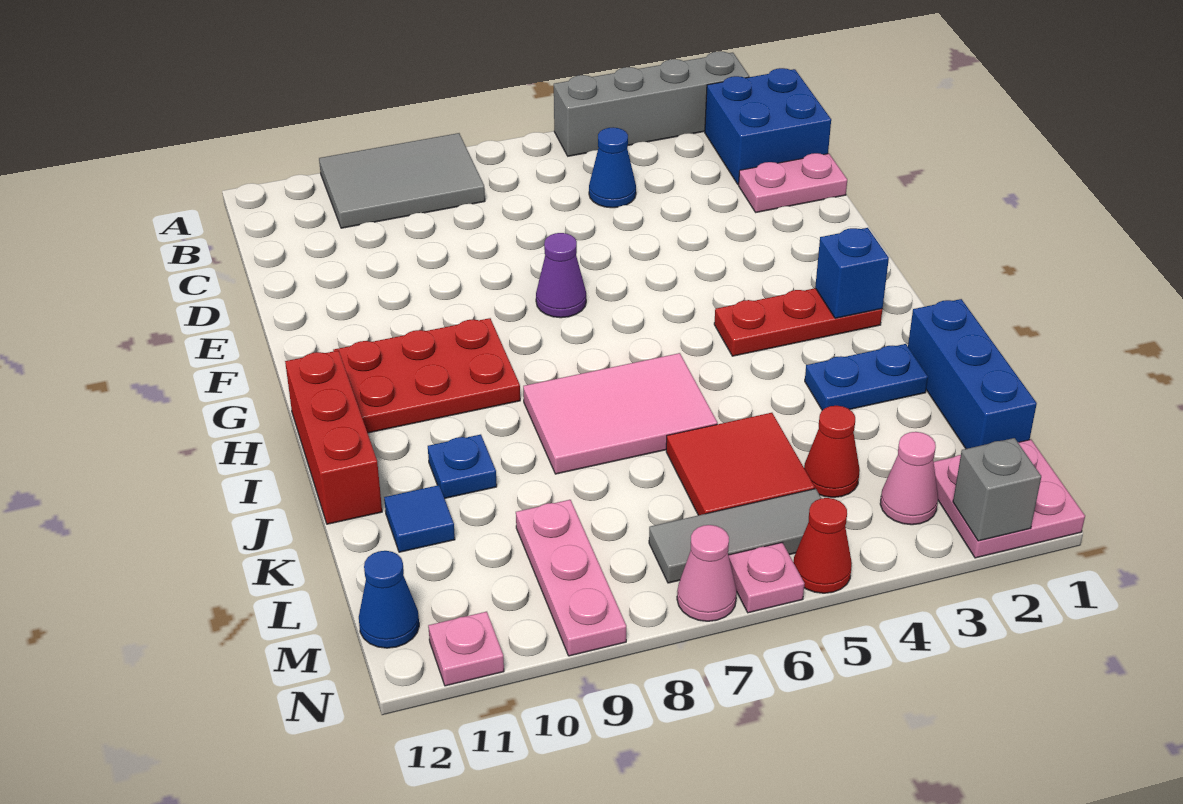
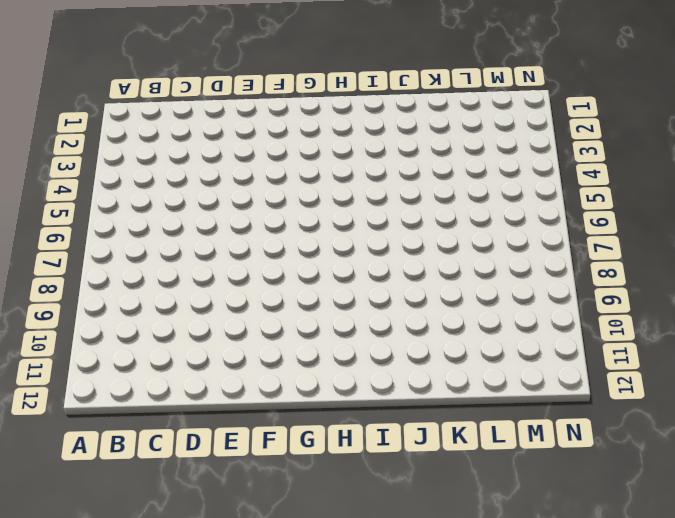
none -> grey 1x4 brick [554,51,749,156]
none -> grey 2x3 tile [319,133,485,228]
none -> blue 2x2 brick [705,68,831,185]

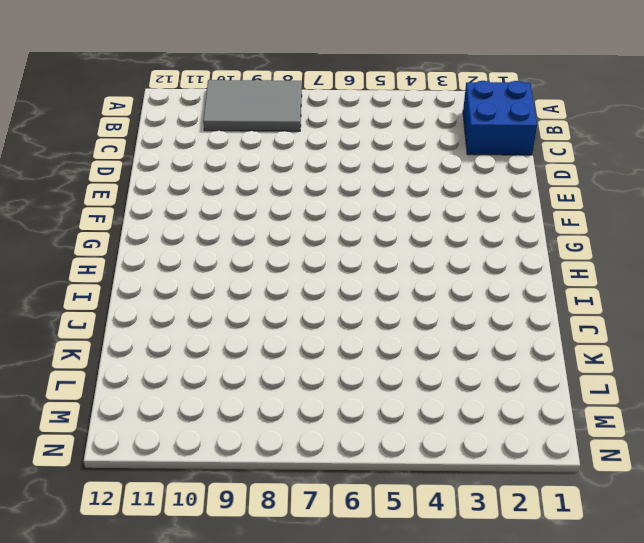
none -> grey 1x4 brick [554,51,749,156]
none -> blue 1x1 cone [589,127,636,208]
none -> pink 1x2 plate [739,153,847,212]

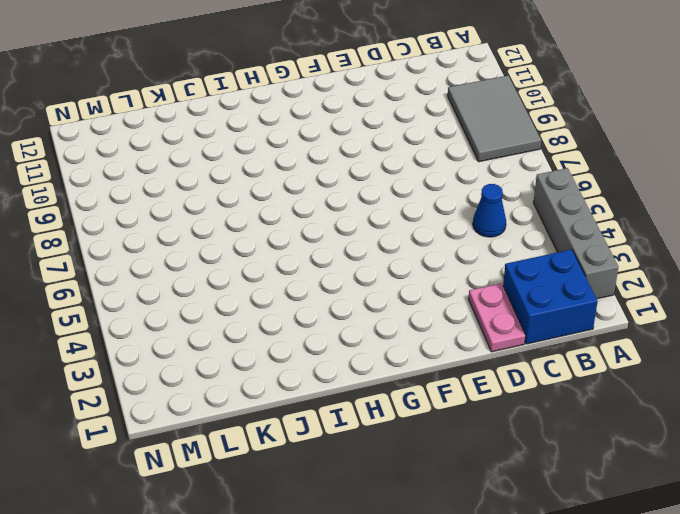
none -> purple 1x1 cone [536,233,586,318]
none -> red 2x3 plate [333,318,520,433]
none -> red 1x3 plate [714,288,882,356]

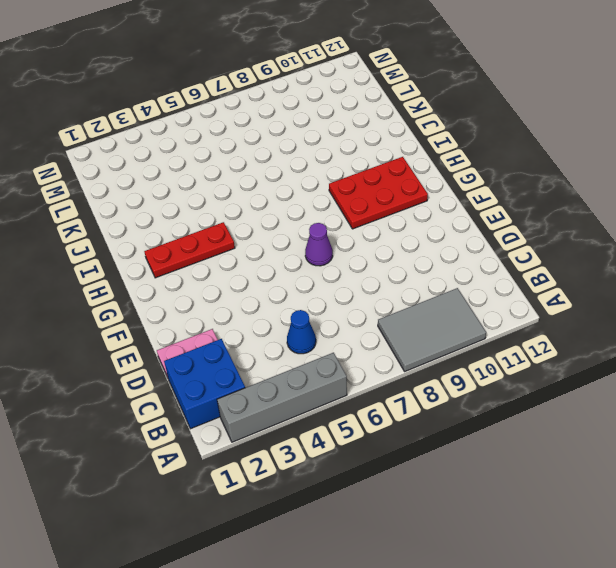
none -> red 1x3 brick [285,350,382,524]
none -> pink 2x3 tile [523,353,718,474]
none -> blue 1x3 brick [908,299,1037,449]

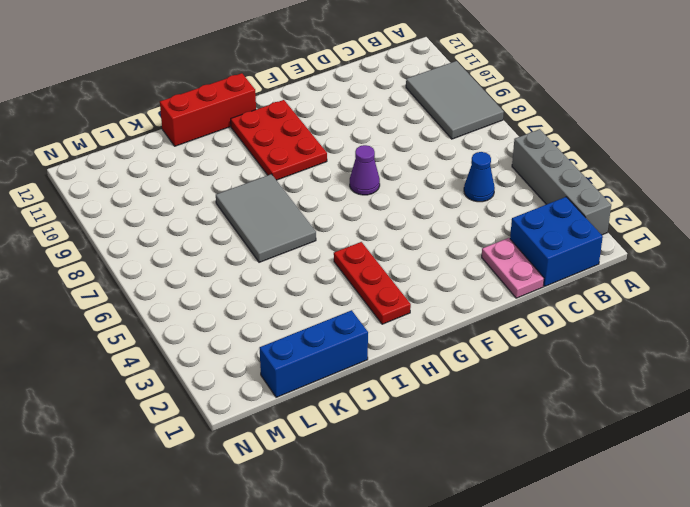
grey 2x3 tile [216,174,316,262] -> pink 2x3 tile [523,353,718,474]
none -> blue 1x2 plate [805,344,928,410]
none -> blue 1x1 plate [428,434,497,498]
none -> red 2x2 tile [666,413,815,515]

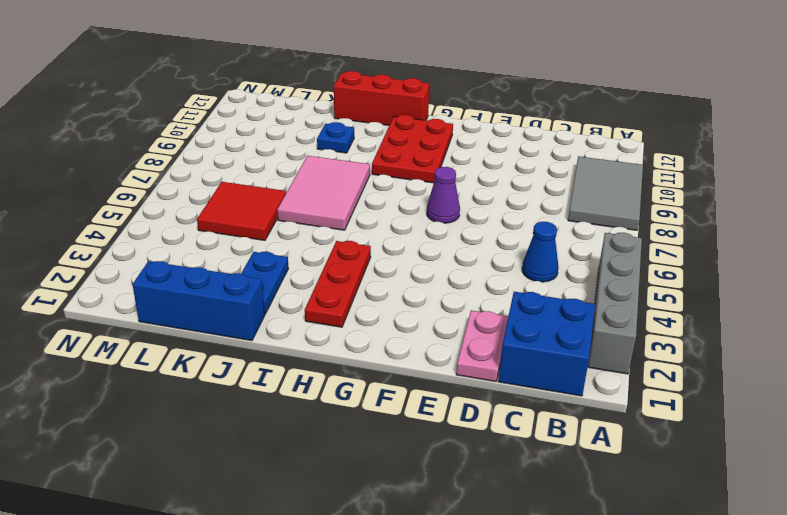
none -> blue 1x1 tile [384,485,455,552]
none -> red 1x1 cone [804,406,860,497]
none -> pink 1x3 plate [516,500,626,656]

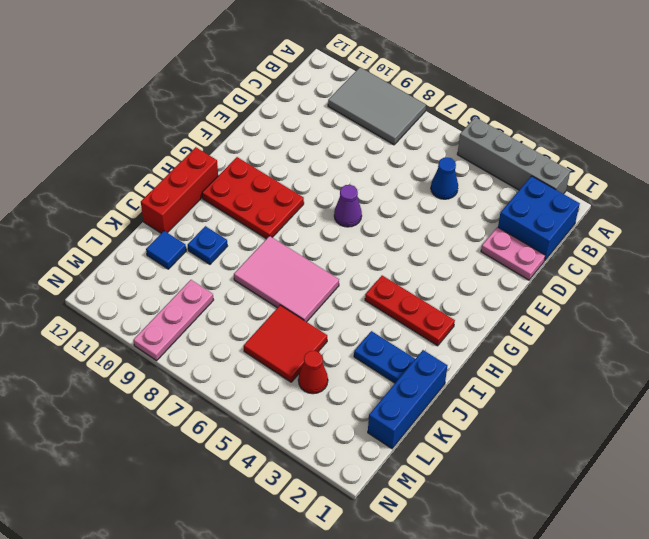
none -> pink 2x2 plate [934,440,1085,558]
none -> pink 1x1 cone [880,432,938,525]
none -> grey 1x3 tile [649,489,821,583]

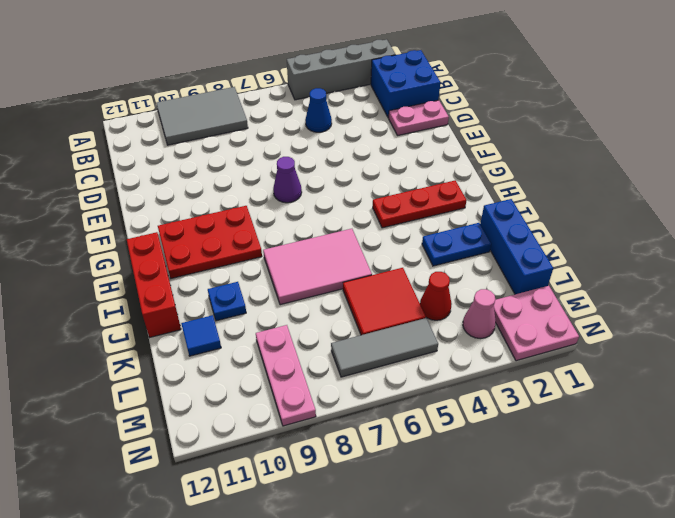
none -> blue 1x1 cone [359,551,419,648]
none -> red 1x1 cone [793,498,852,593]
none -> pink 1x1 plate [728,543,805,613]

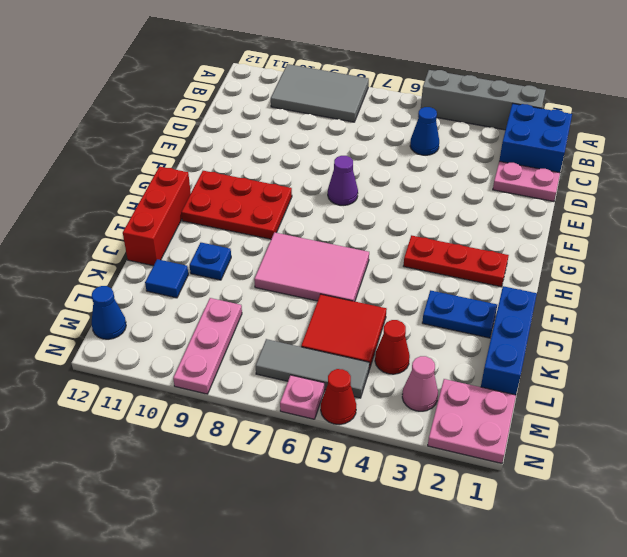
none -> pink 1x1 cone [677,525,737,621]
none -> pink 1x1 plate [428,612,504,686]
none -> blue 1x1 brick [815,228,889,318]

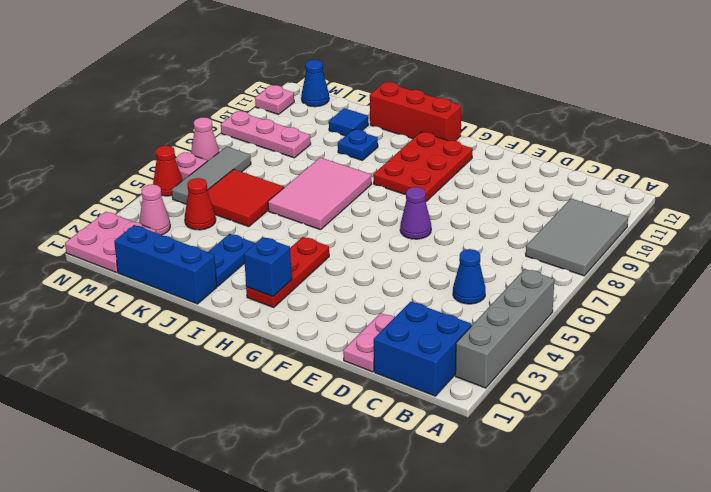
none -> grey 1x1 brick [953,438,1041,541]

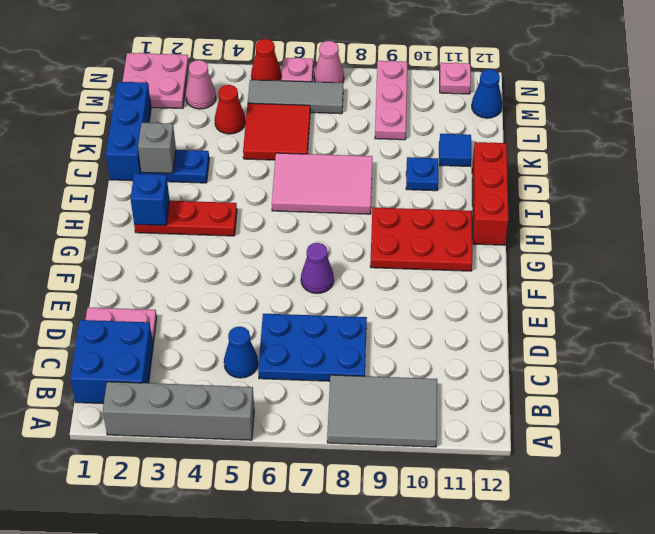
blue 2x3 plate [258,314,367,381] -> none
grey 1x1 brick [138,123,176,173] -> grey 1x1 brick moved to [953,438,1041,541]

